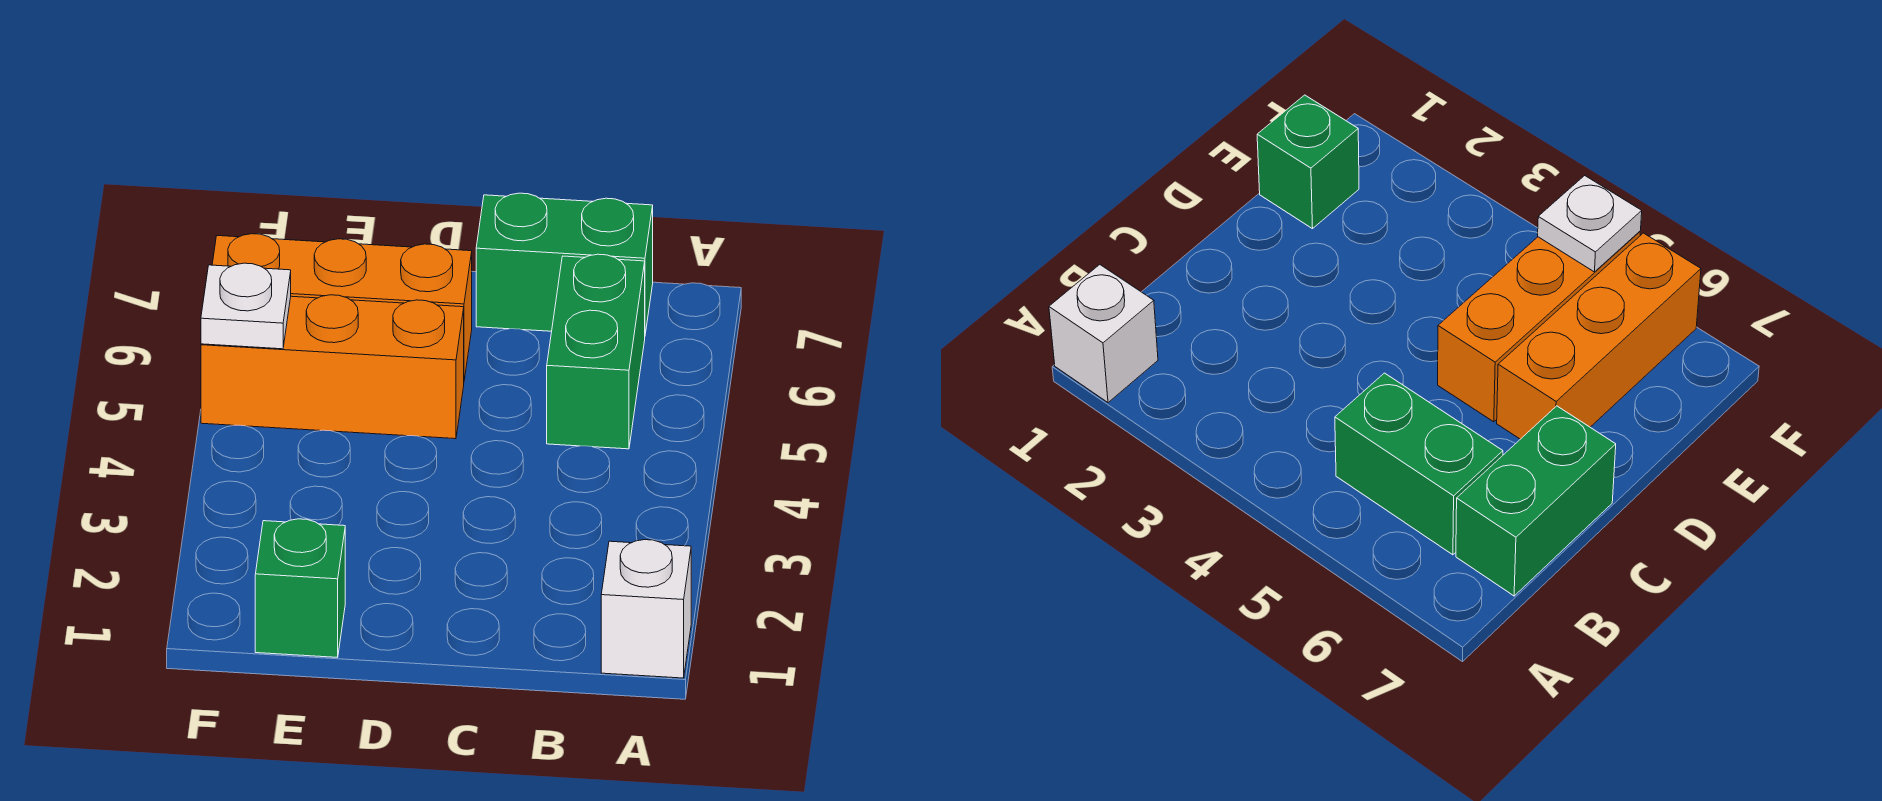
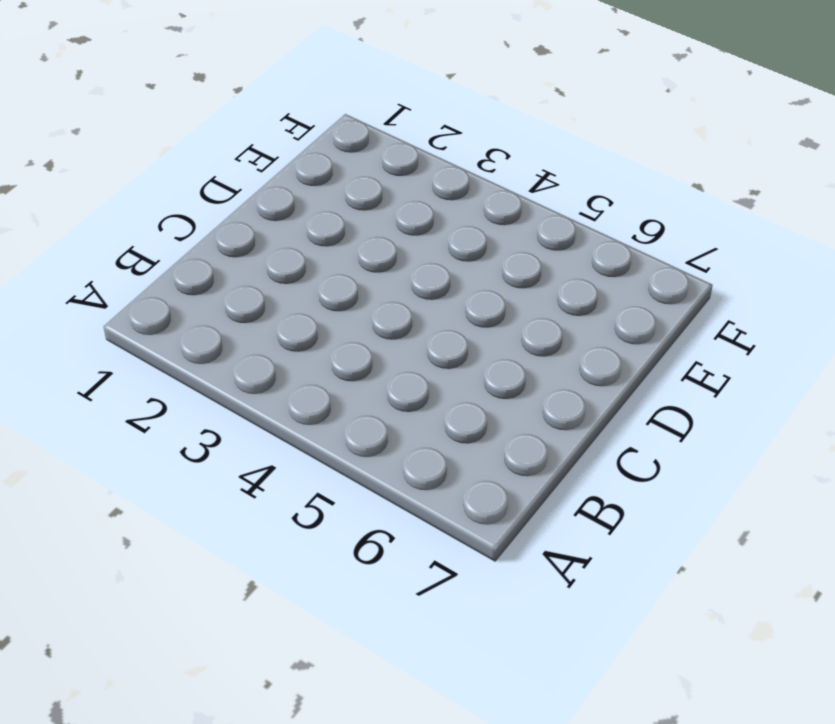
none -> white 1x1 brick [601,540,691,678]
none -> green 1x2 brick [547,254,645,449]

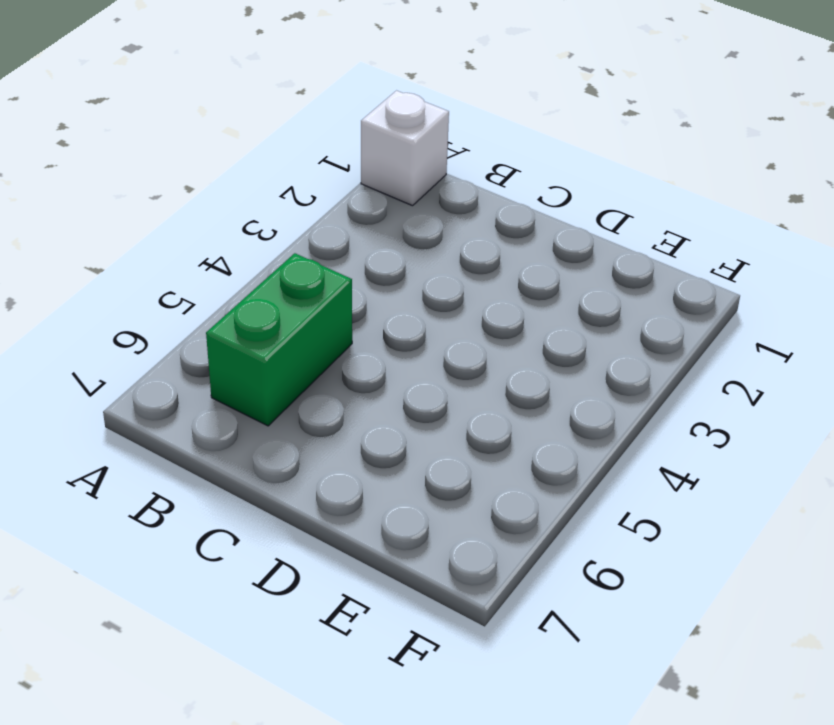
none -> green 1x2 brick [476,193,653,334]
none -> orange 1x3 brick [201,295,464,439]

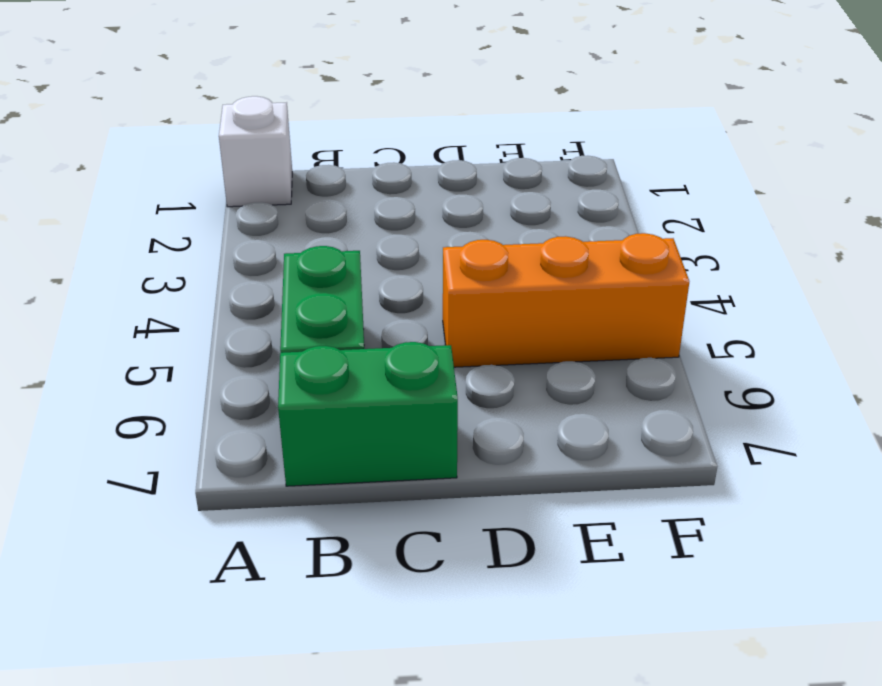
none -> orange 1x3 brick [212,234,472,380]
none -> green 1x1 brick [255,519,345,657]

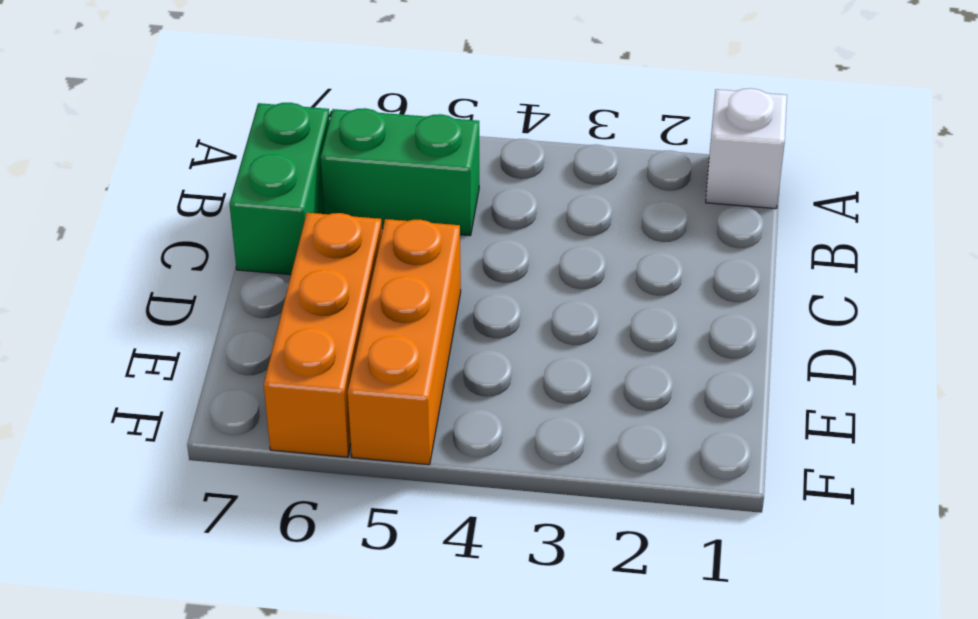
none -> green 1x1 brick [255,519,345,657]
none -> white 1x1 plate [201,263,291,349]

